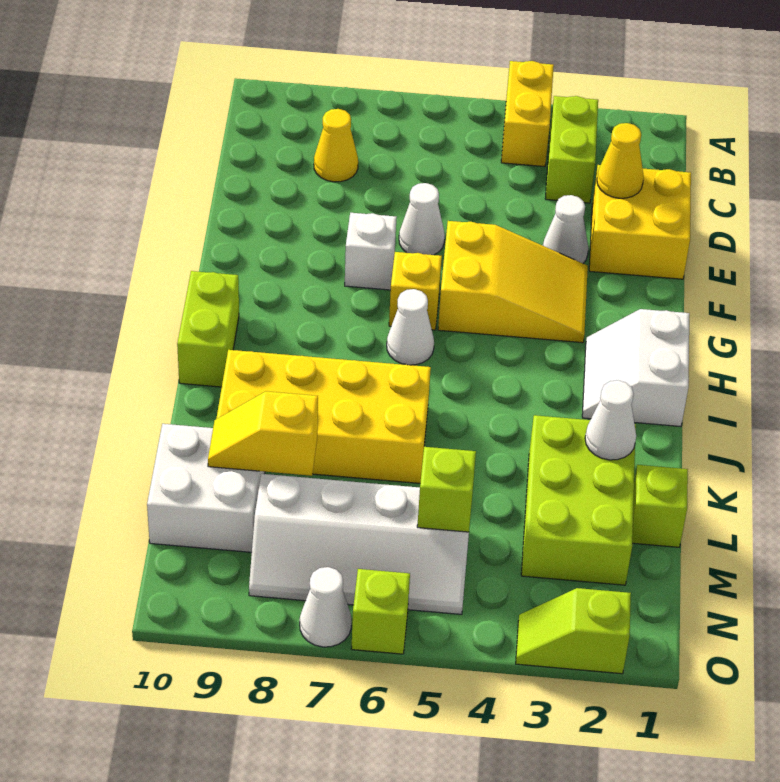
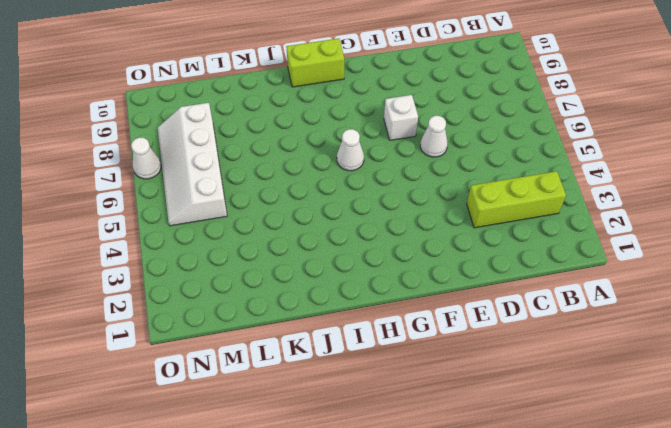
lime 1x3 brick [467,171,566,228] -> lime 1x2 brick [545,96,598,203]
none -> yellow 1x2 brick [501,61,554,167]
none -> yellow 1x1 cone [314,109,358,182]
none -> yellow 2x2 brick [589,165,691,279]

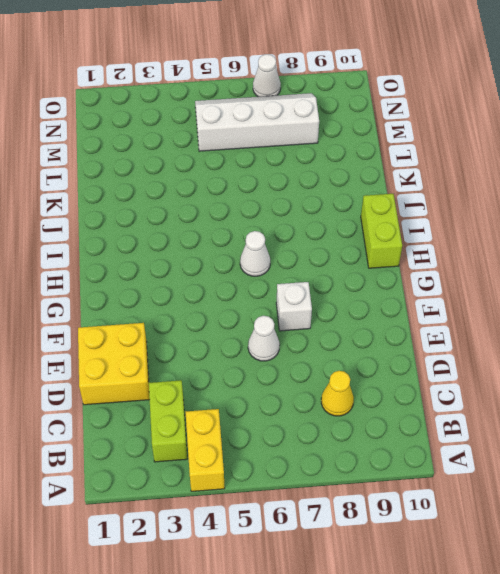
none -> white 1x1 cone [543,195,588,263]
none -> yellow 2x3 slope [438,221,588,343]
none -> yellow 1x1 brick [389,252,442,330]

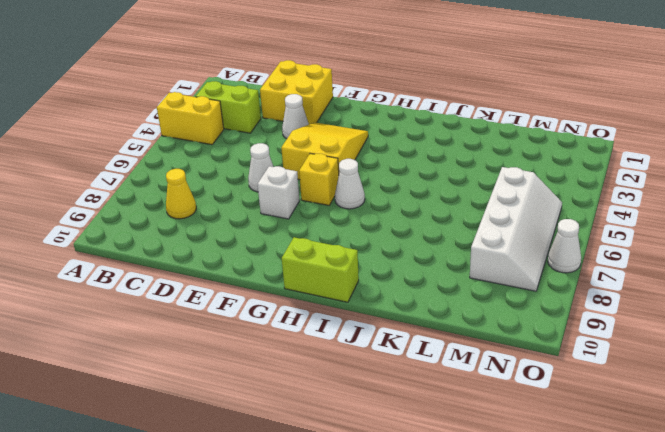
none -> white 2x2 slope [582,309,689,426]
none -> yellow 2x4 brick [216,350,431,483]
none -> lime 2x3 brick [521,415,636,585]

